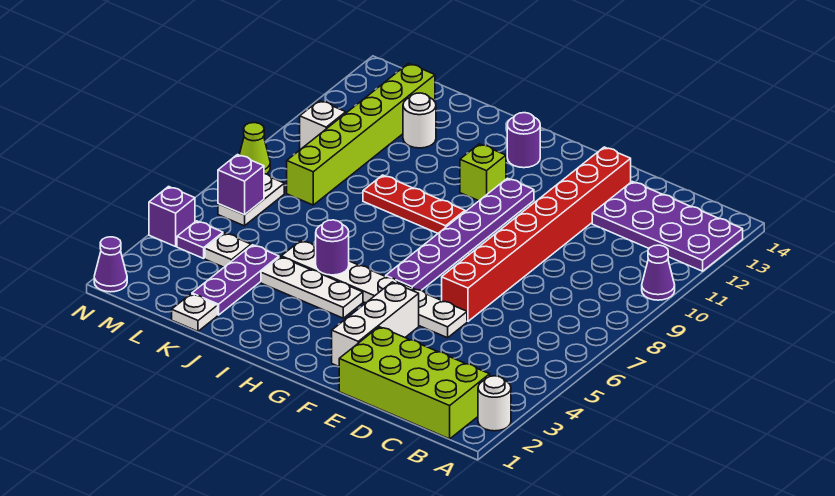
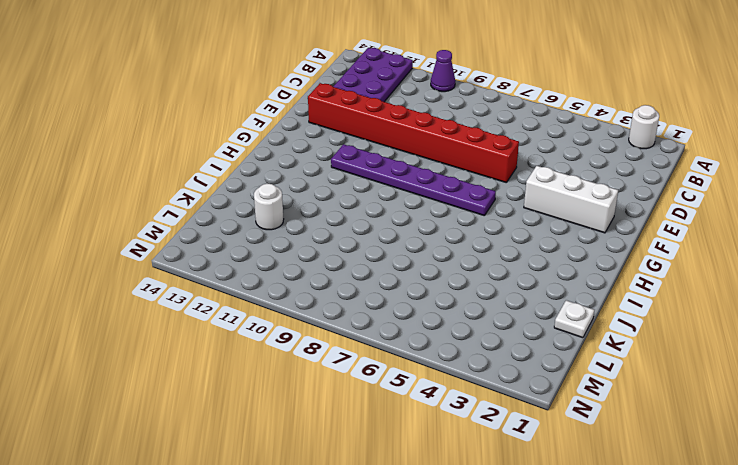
none -> lime 2x4 brick [339,327,490,439]
none -> white 1x6 plate [281,241,467,338]
none -> white 1x3 plate [261,257,363,318]

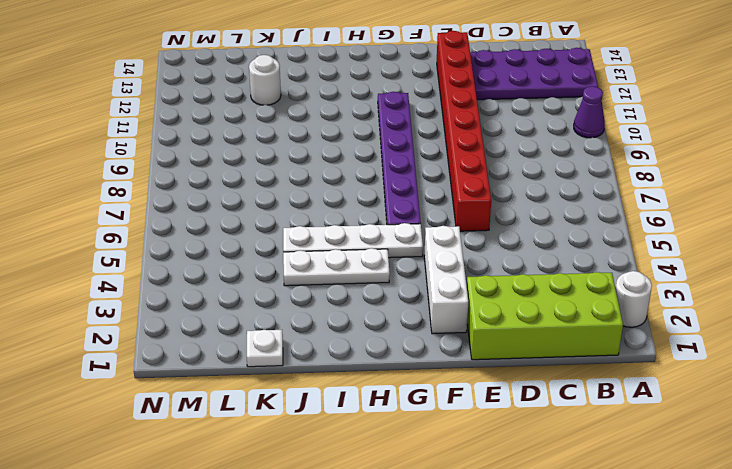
white 1x4 plate [283,223,423,258] -> white 1x6 plate [281,241,467,338]
none -> red 1x3 plate [363,175,465,233]
none -> lime 1x1 brick [460,144,506,201]
none -> purple 1x1 round brick [507,113,540,168]

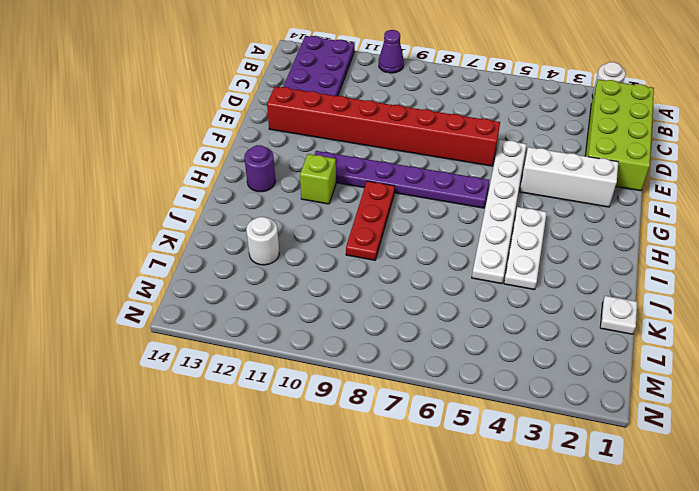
none -> purple 1x3 plate [192,245,279,315]
none -> white 1x1 plate [205,233,251,267]
none -> lime 1x6 brick [287,63,435,205]

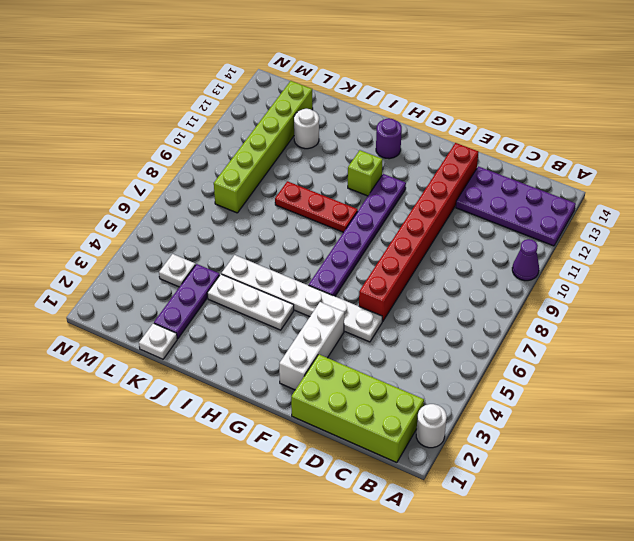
none -> purple 1x1 plate [177,221,223,258]
none -> white 1x2 plate [218,174,284,226]
none -> white 1x1 brick [300,100,346,150]

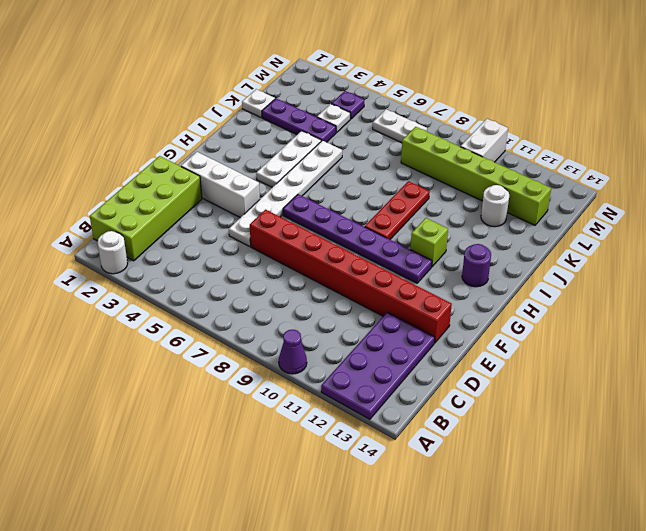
white 1x2 brick [461,119,508,162] -> white 1x1 brick [300,100,346,150]
none -> purple 1x1 cone [94,237,127,292]
none -> purple 1x1 brick [149,187,195,246]
none -> lime 1x1 cone [239,123,270,174]

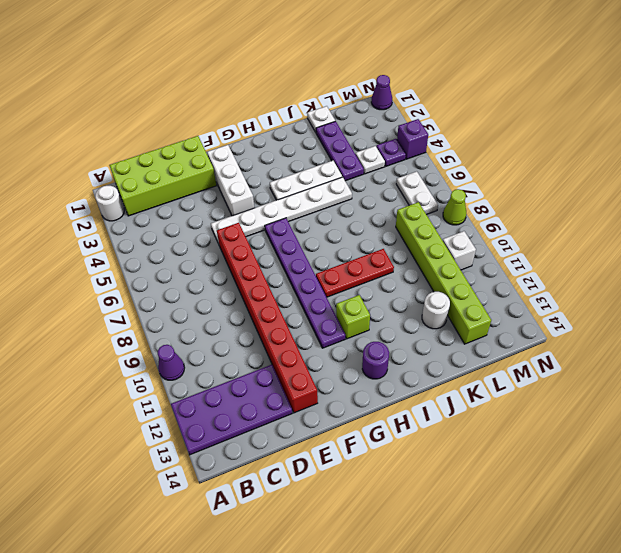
none -> purple 1x1 round brick [316,220,349,275]
none -> purple 1x1 brick [218,155,264,215]

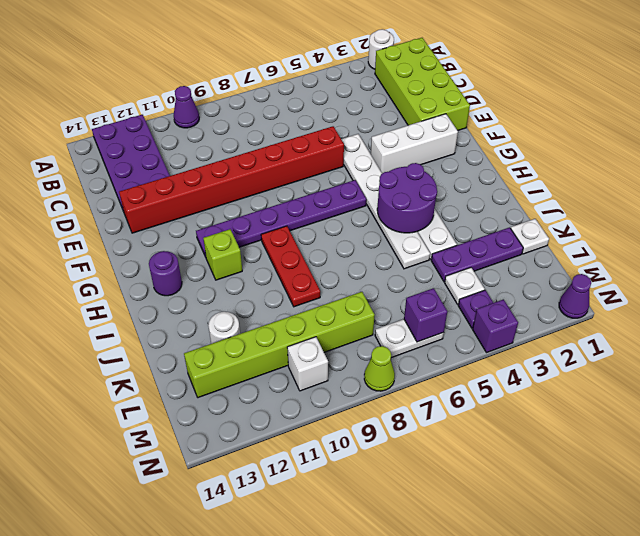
purple 2x2 round brick [377,163,437,233] -> purple 1x1 round brick [316,220,349,275]

